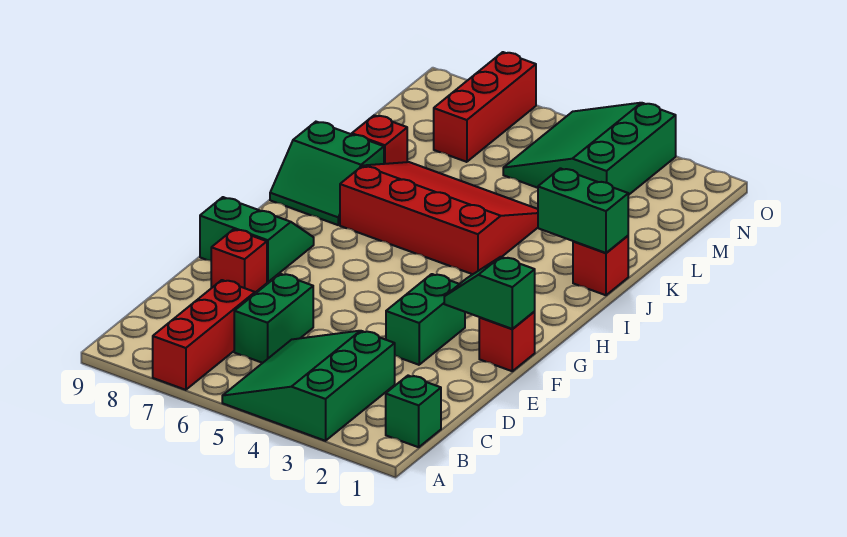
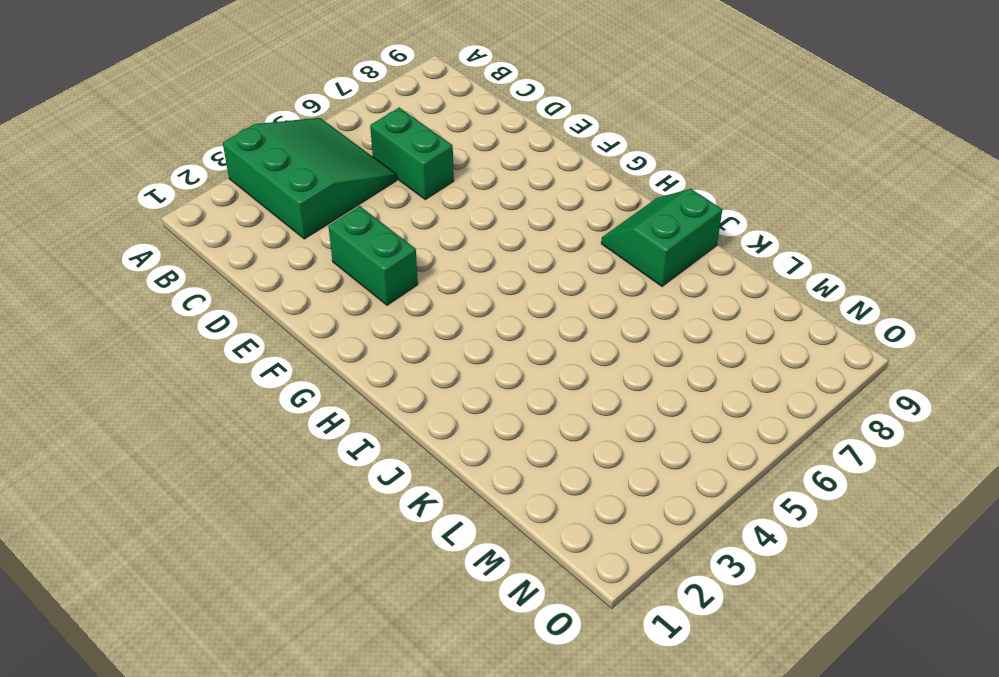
none -> red 1x3 brick [153,280,255,390]
none -> green 1x1 brick [386,376,441,447]
none -> red 1x1 brick [211,229,267,292]

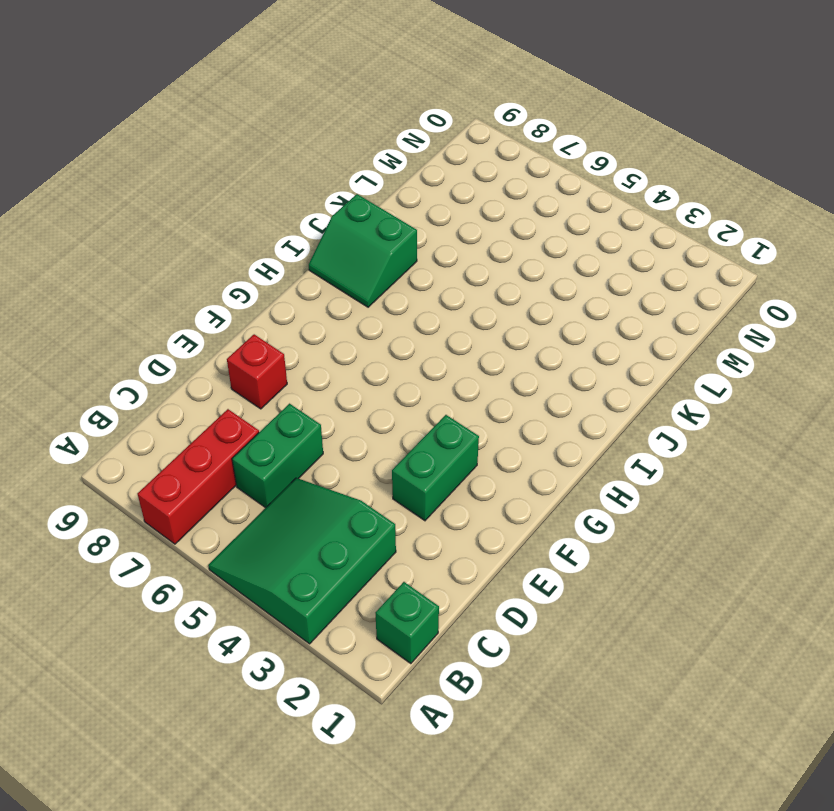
none -> red 1x1 brick [479,312,535,371]
none -> green 2x2 slope [200,197,314,282]
none -> red 3x4 slope [340,162,538,274]

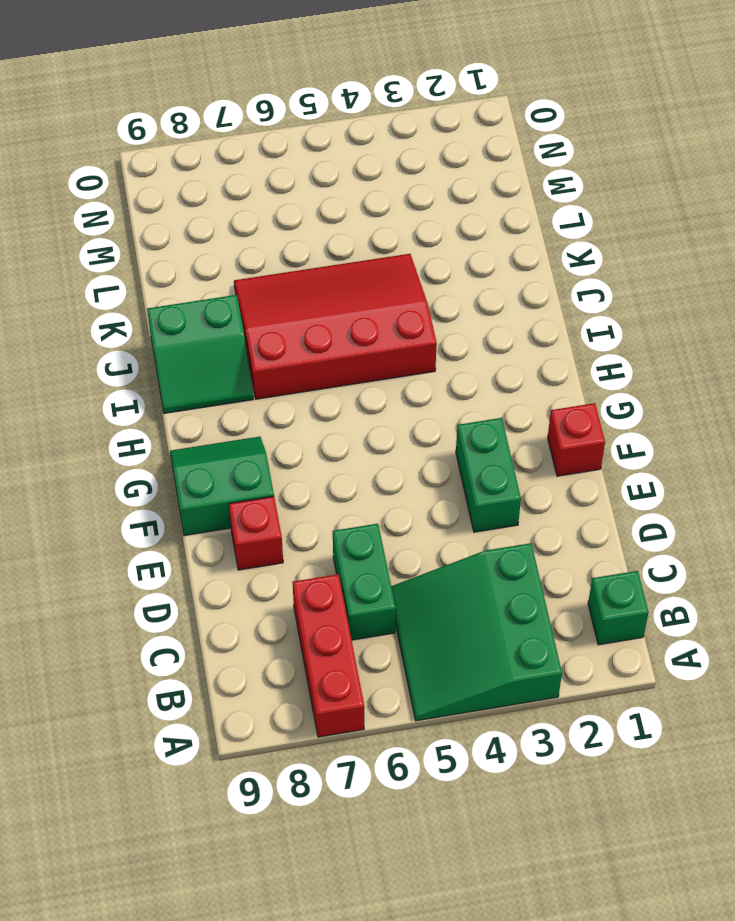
none -> red 1x1 brick [573,236,628,295]
none -> red 1x1 brick [352,115,407,164]
none -> green 3x3 slope [503,103,676,195]

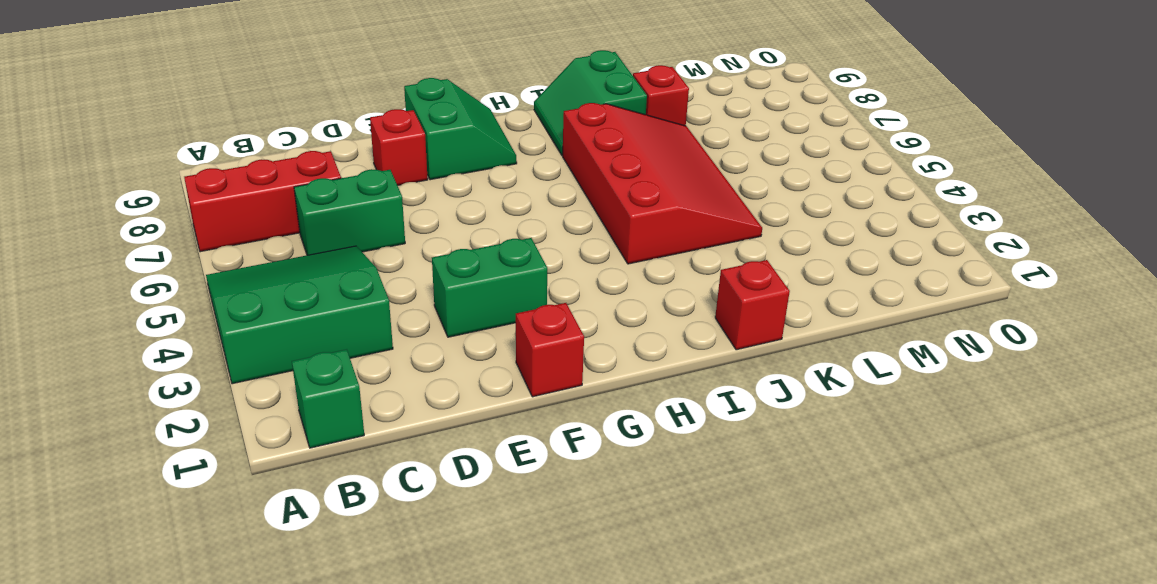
none -> green 3x3 slope [503,103,676,195]
none -> red 1x3 brick [434,52,536,162]
none -> green 1x2 slope [444,257,535,329]

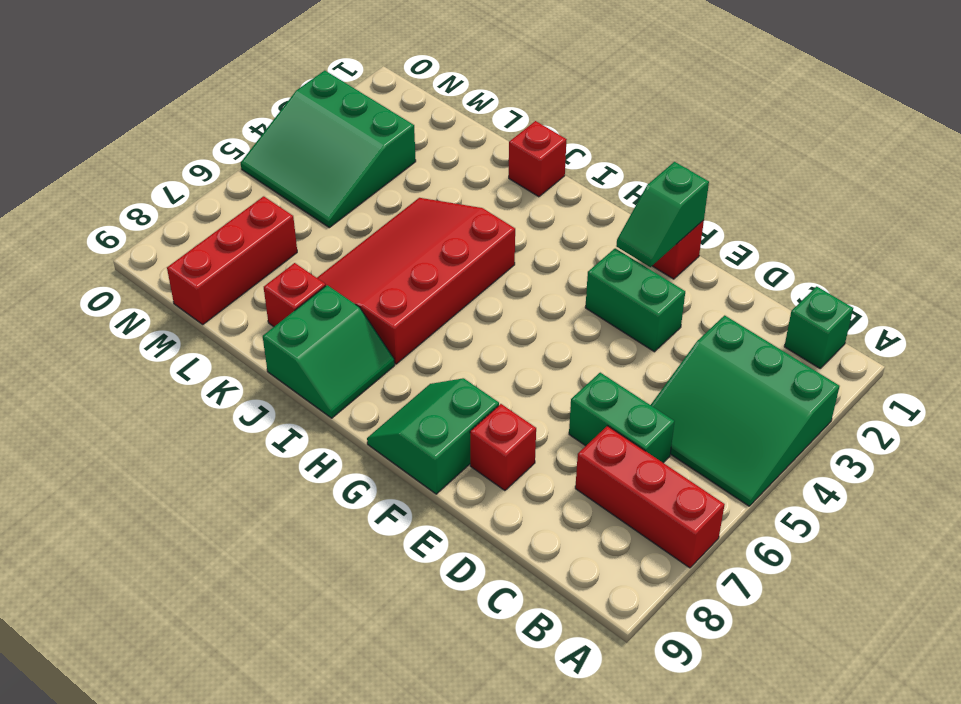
red 1x3 brick [167,196,297,325] -> red 1x3 brick turned to [434,52,536,162]
none -> green 1x2 brick [538,168,628,253]

